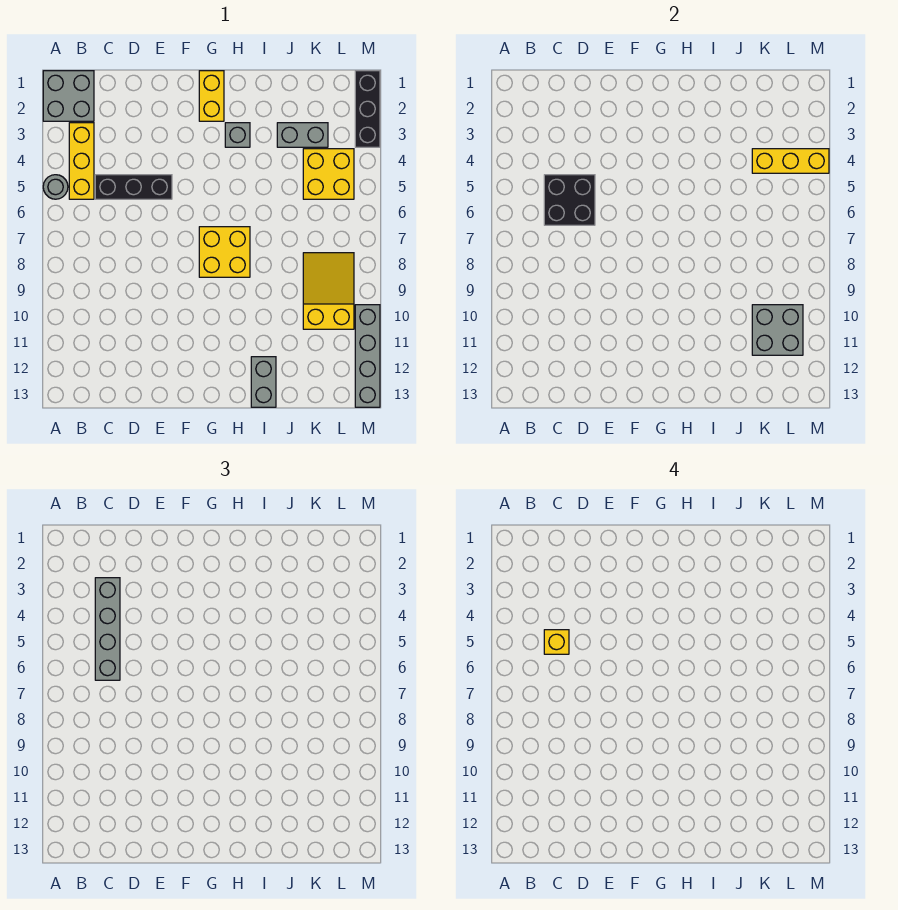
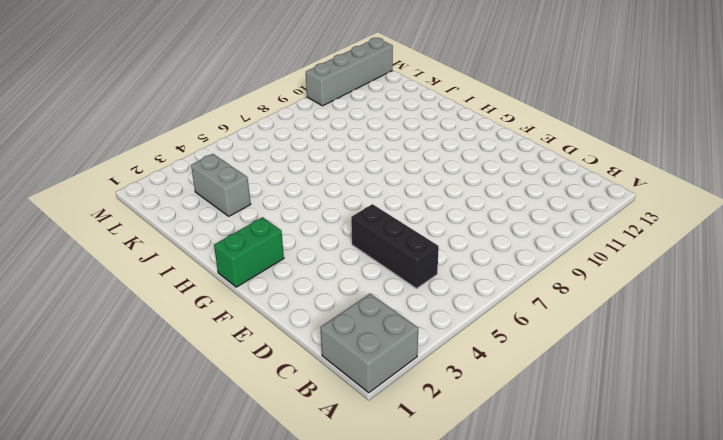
green 1x2 brick [214,217,284,287] -> yellow 1x2 brick [199,71,224,121]
none -> grey 1x1 round brick [43,175,68,199]
none -> yellow 1x3 brick [69,123,94,199]
none -> yellow 2x2 brick [199,227,250,277]

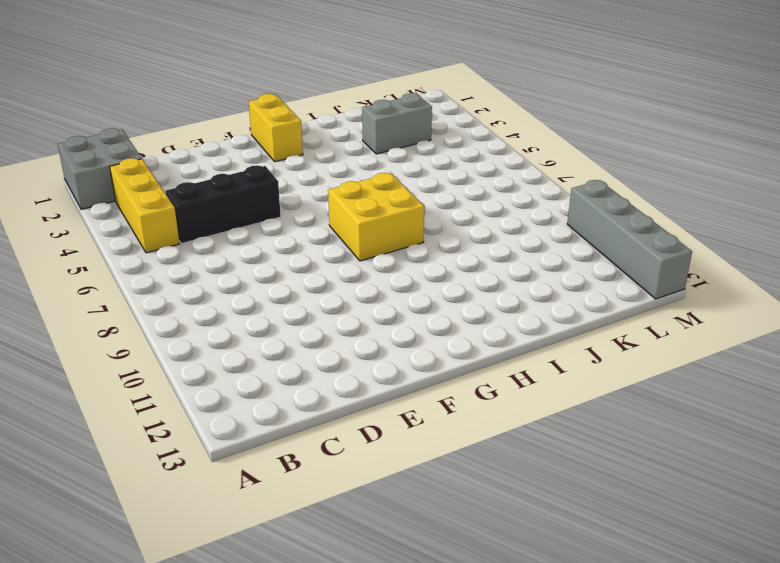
none -> grey 1x1 round brick [43,175,68,199]
none -> grey 1x1 brick [225,123,250,147]
none -> grey 1x2 brick [251,357,276,407]

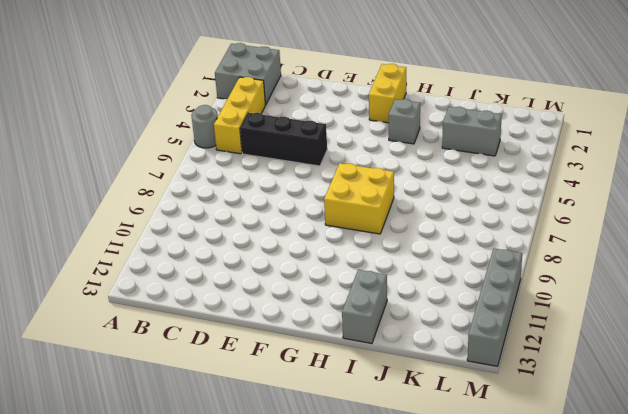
none -> yellow 2x2 brick [303,149,354,199]
none -> yellow 2x3 slope [303,253,354,329]
none -> black 1x3 brick [355,71,380,147]

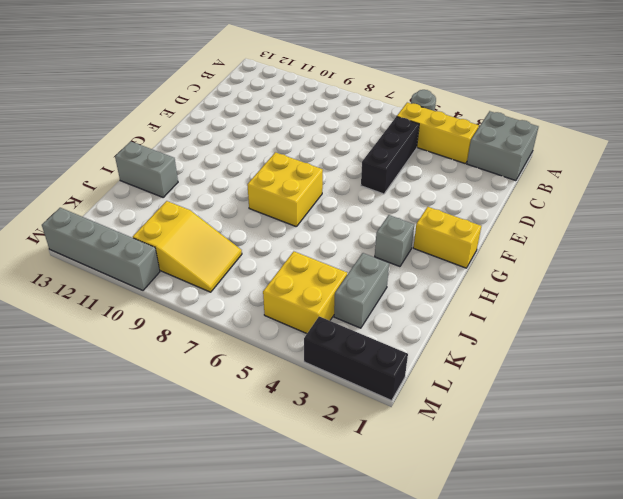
none -> black 2x2 brick [544,175,595,225]
none -> yellow 1x3 brick [752,149,829,173]
none -> grey 2x2 brick [752,305,803,355]

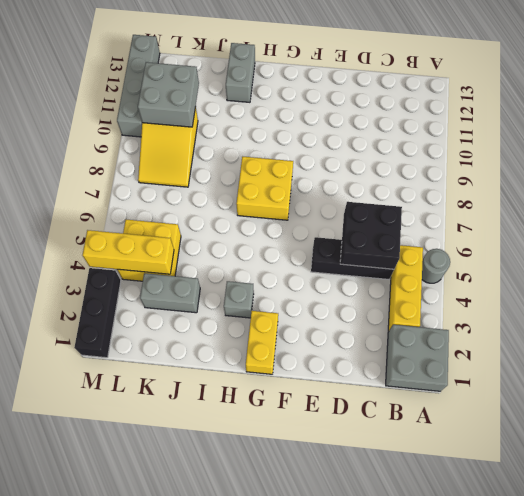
none -> grey 1x4 brick [95,578,120,680]
none -> yellow 1x1 brick [544,630,569,654]

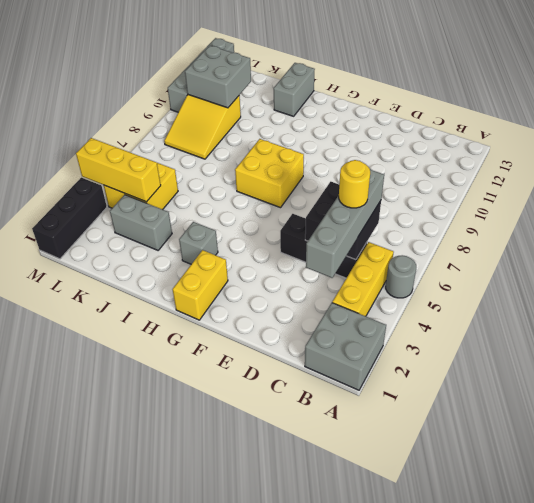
yellow 1x1 round brick [339,160,370,208] -> yellow 1x1 brick [544,630,569,654]

